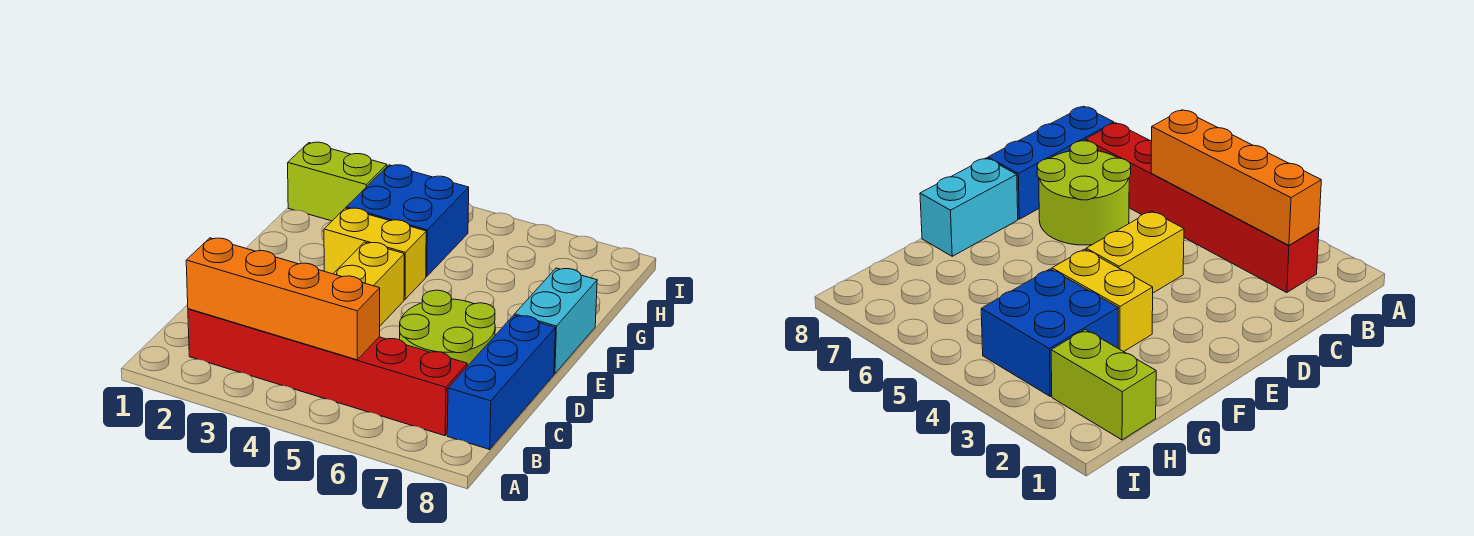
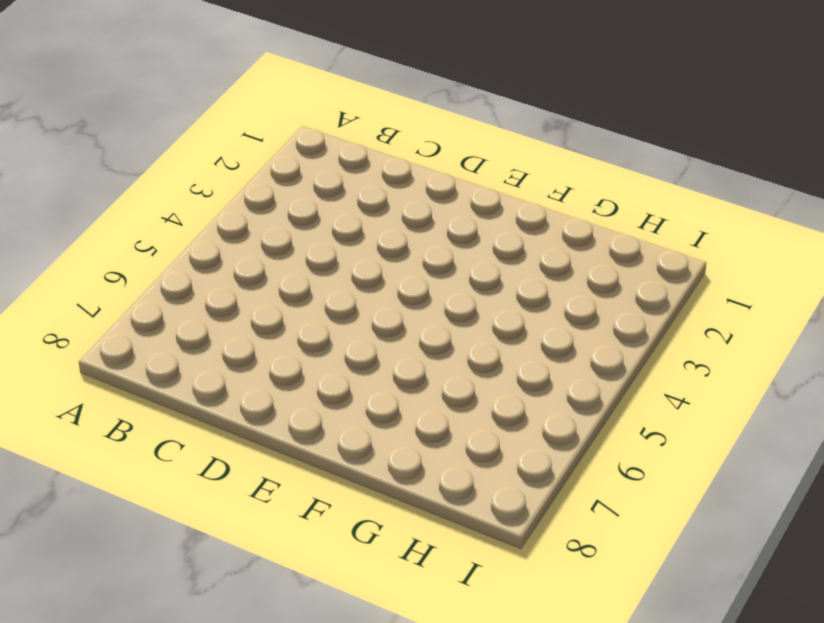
none -> red 1x6 brick [188,309,467,436]
none -> blue 1x3 brick [447,315,555,449]

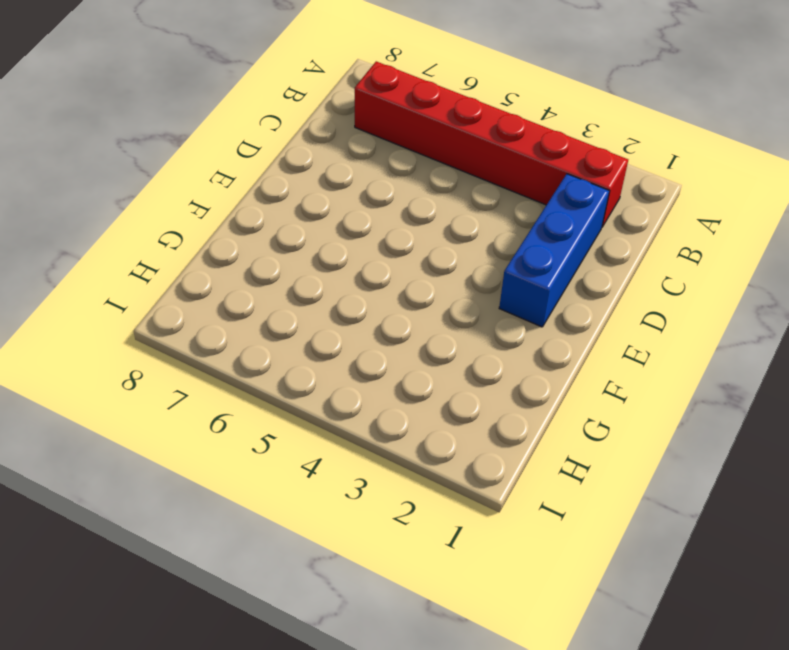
blue 1x3 brick [499,174,609,327] -> blue 1x3 brick moved to [447,315,555,449]
none -> lime 2x2 round brick [400,290,495,366]
none -> yellow 1x2 brick [333,242,404,326]

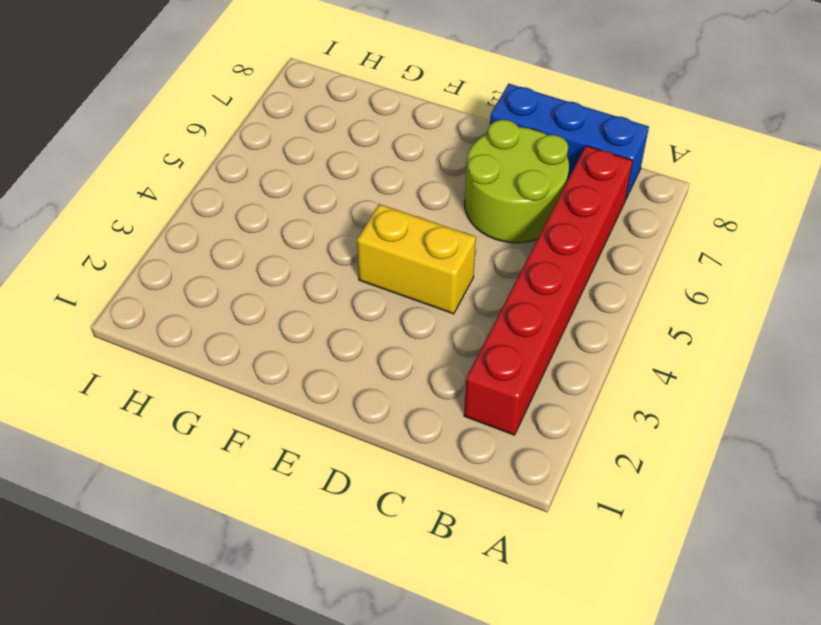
none -> cyan 1x2 brick [515,268,597,374]
none -> yellow 1x2 brick [324,208,426,299]

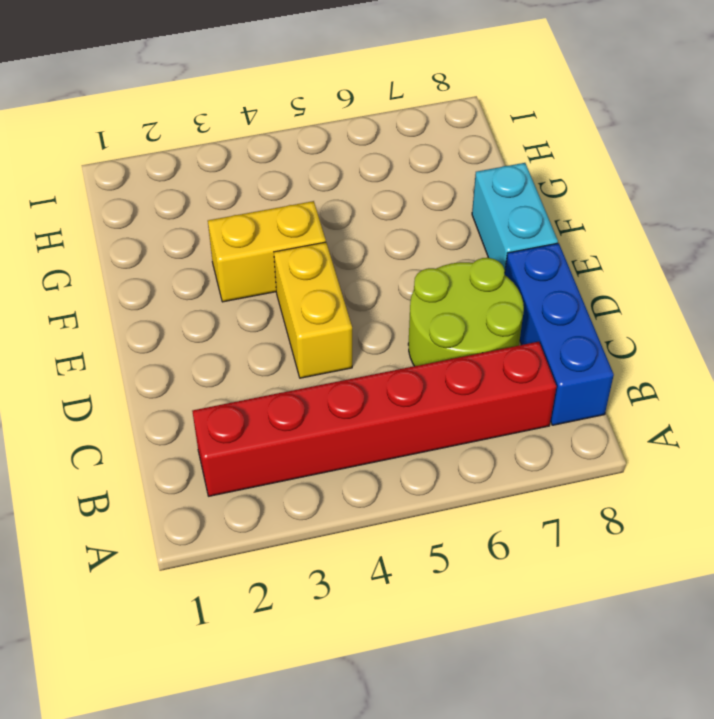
none -> blue 2x2 brick [346,165,469,277]
none -> lime 1x2 brick [288,142,387,221]

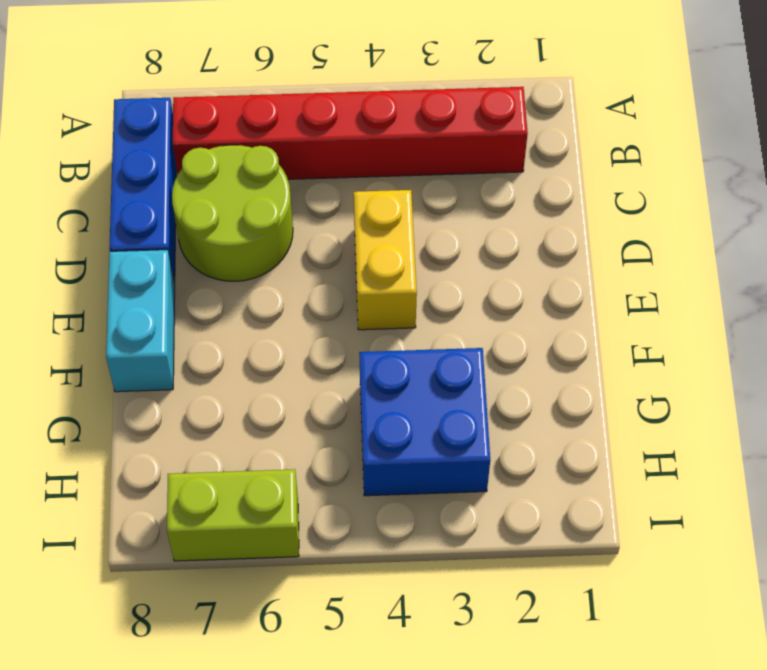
lime 1x2 brick [167,469,299,561] -> lime 1x2 brick moved to [288,142,387,221]
none -> yellow 1x2 brick [324,208,426,299]
none -> orange 1x4 brick [186,238,380,360]

